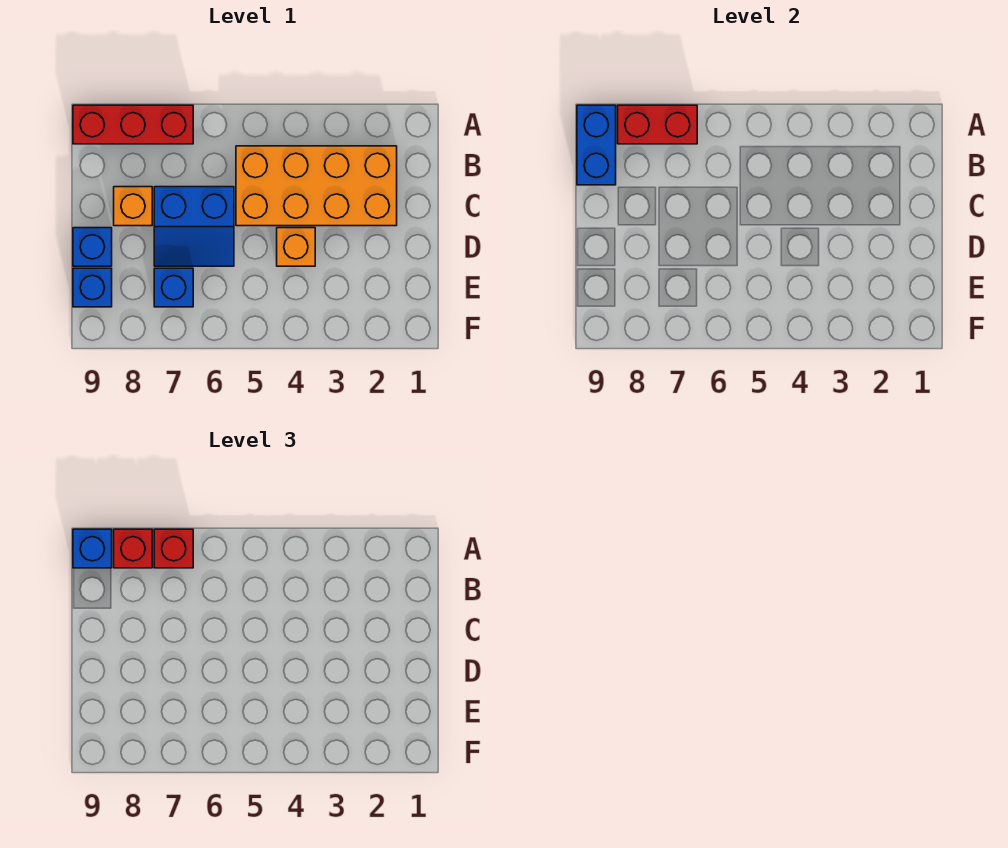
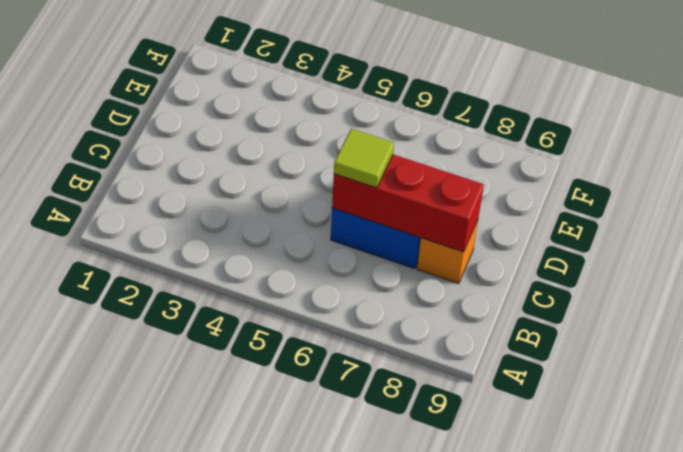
red 1x3 brick [332,155,484,252] -> red 1x3 brick moved to [73,105,193,144]
lime 1x1 tile [334,129,394,188] -> none
none -> orange 2x4 brick [236,146,397,226]
none -> orange 1x1 brick [277,228,315,266]
none -> blue 1x1 brick [73,228,112,266]

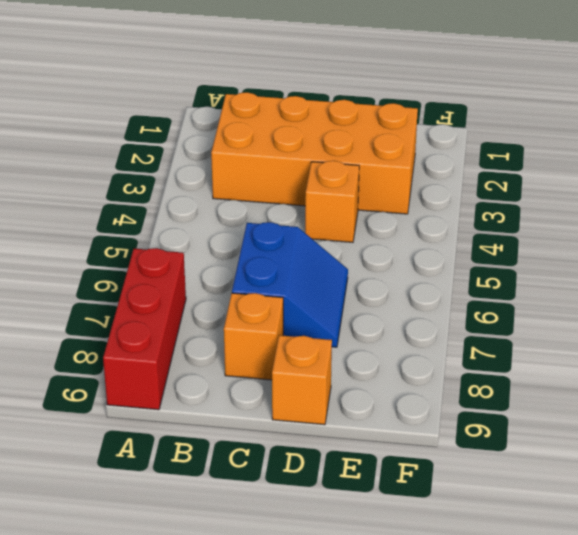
orange 2x4 brick [211,92,418,214] -> orange 2x4 brick turned to [236,146,397,226]
orange 1x1 brick [272,335,332,425] -> blue 1x1 brick [73,228,112,266]
none -> blue 1x1 brick [154,268,193,307]
none -> blue 1x1 brick [73,268,112,307]
none -> red 1x2 brick [618,105,697,144]

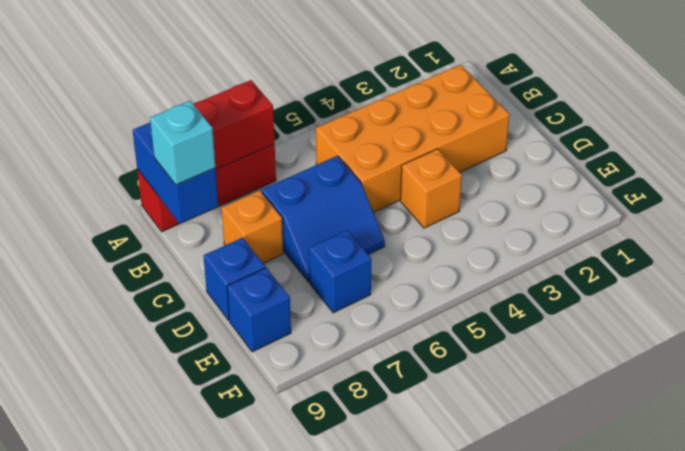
cyan 1x1 brick [150,101,215,185] -> none
none -> red 1x1 brick [154,529,193,568]
none -> red 1x1 brick [114,529,152,568]
none -> blue 1x1 brick [73,529,112,568]

